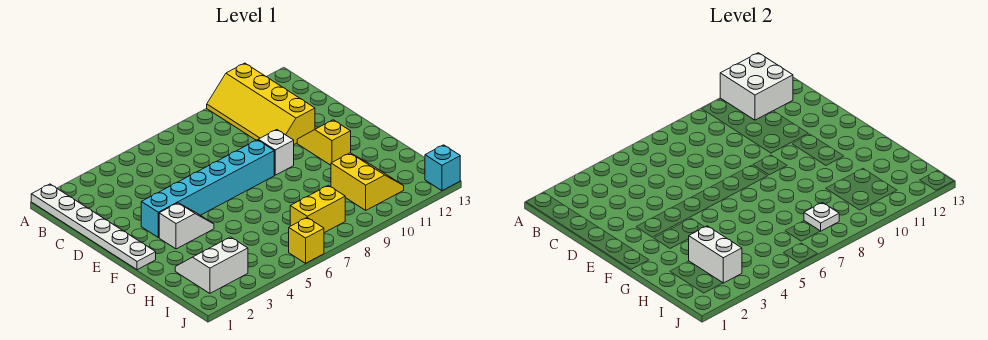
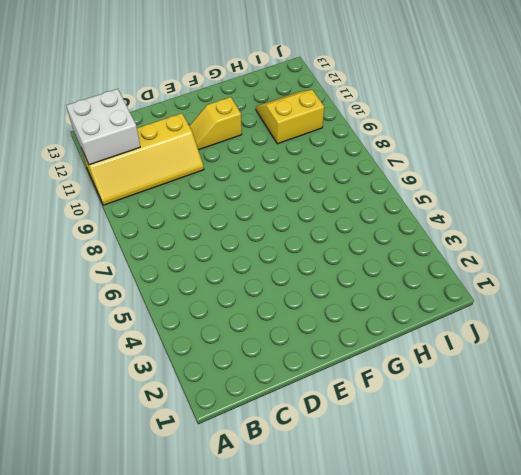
none -> white 1x6 plate [31,184,156,270]
none -> cyan 1x6 brick [141,140,274,237]
none -> white 1x1 brick [258,130,294,175]

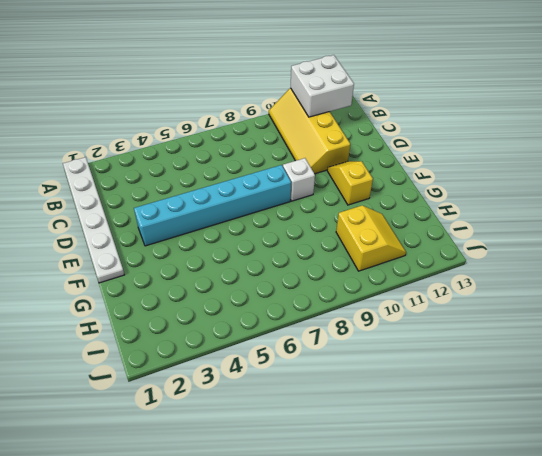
none -> white 1x2 slope [159,203,214,249]
none -> white 2x2 slope [175,237,248,293]
none -> yellow 1x2 brick [290,185,345,233]

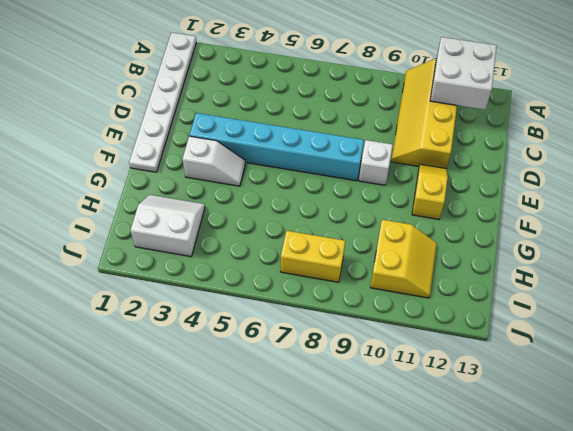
none -> yellow 1x1 brick [289,218,324,263]
none -> cyan 1x1 brick [425,145,460,191]
none -> white 1x2 brick [689,226,742,283]

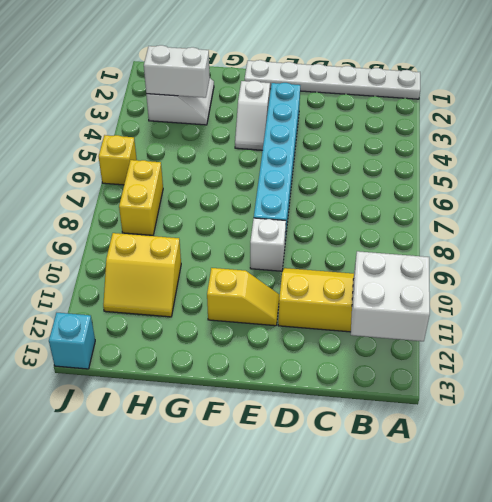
none -> white 1x1 plate [804,203,839,231]

